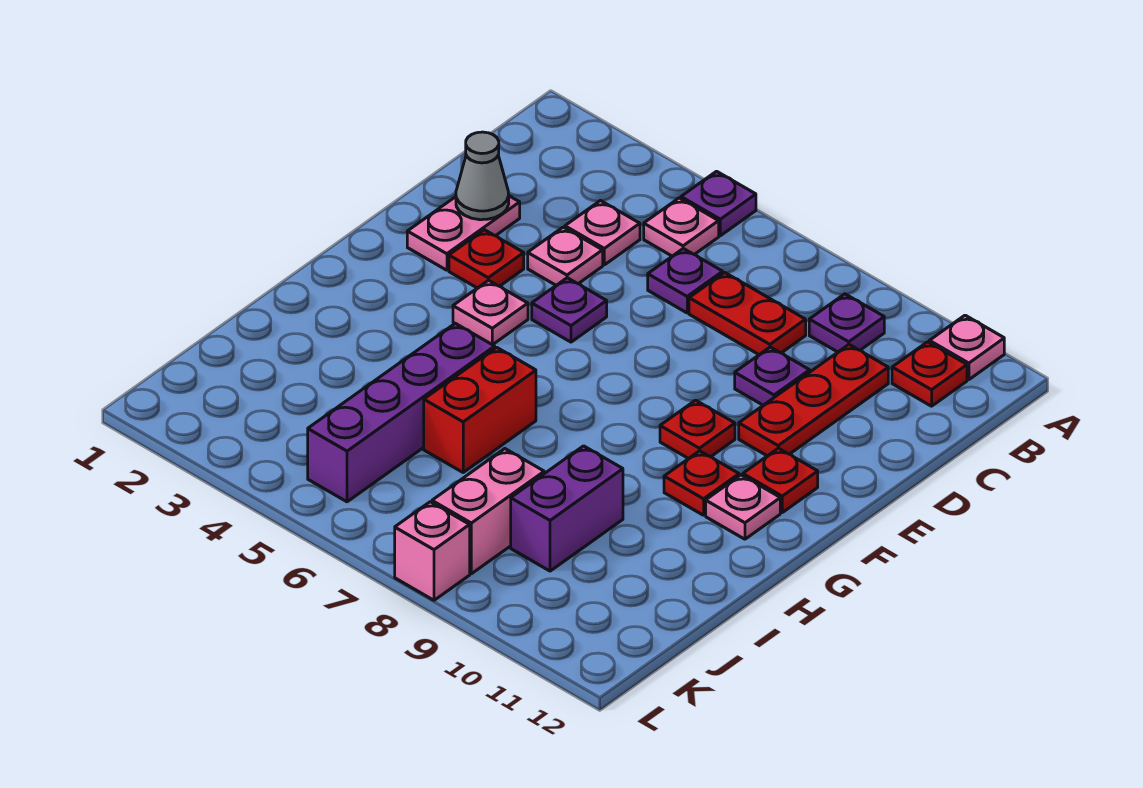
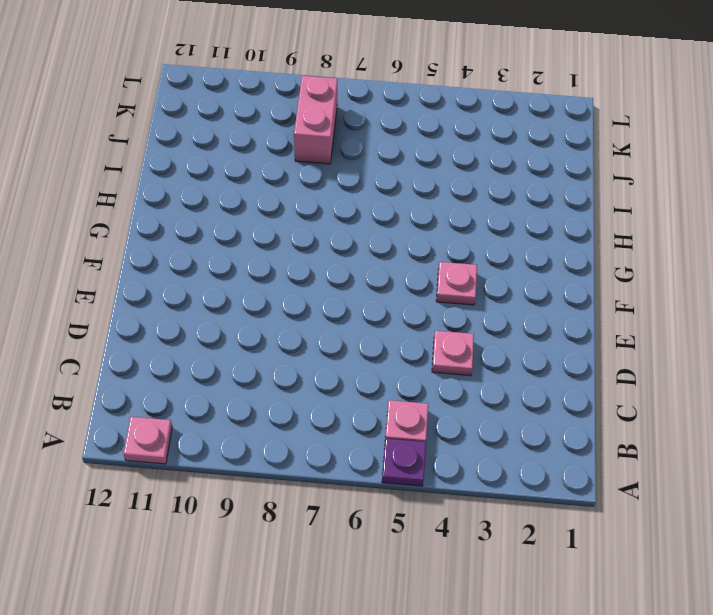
none -> purple 1x1 plate [809,294,884,352]
none -> red 1x1 plate [892,342,967,406]
none -> pink 1x1 plate [565,201,640,265]

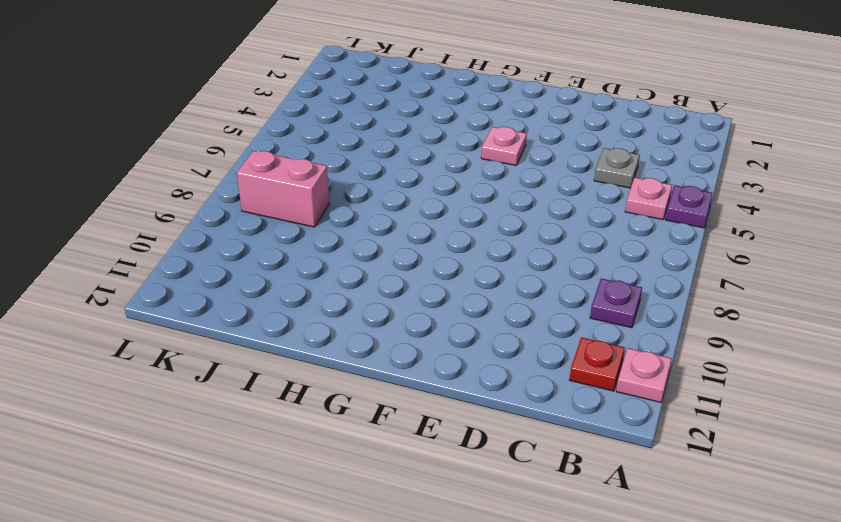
grey 1x1 plate [594,148,640,188] -> pink 1x1 plate [565,201,640,265]
none -> purple 1x1 plate [648,249,723,313]
none -> red 1x2 plate [689,273,806,355]
none -> red 1x3 plate [739,345,888,456]

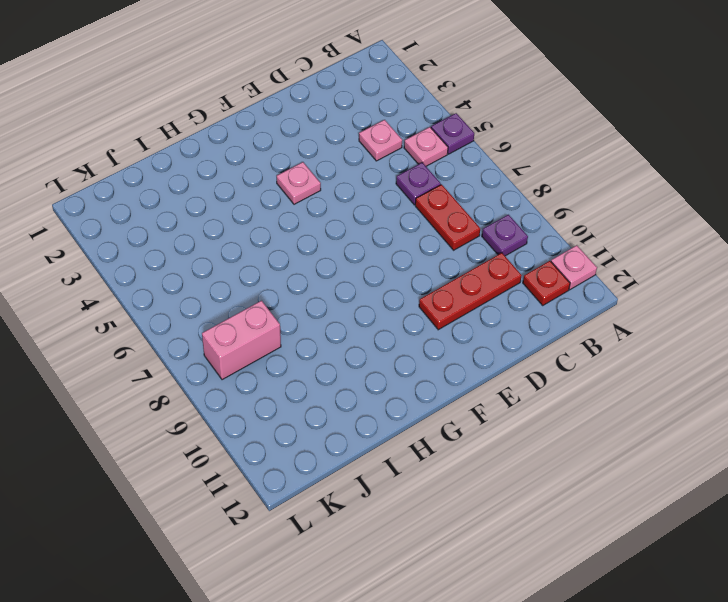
none -> pink 1x2 plate [407,196,520,270]
none -> pink 1x1 plate [528,227,603,285]
none -> purple 1x1 plate [735,347,810,405]

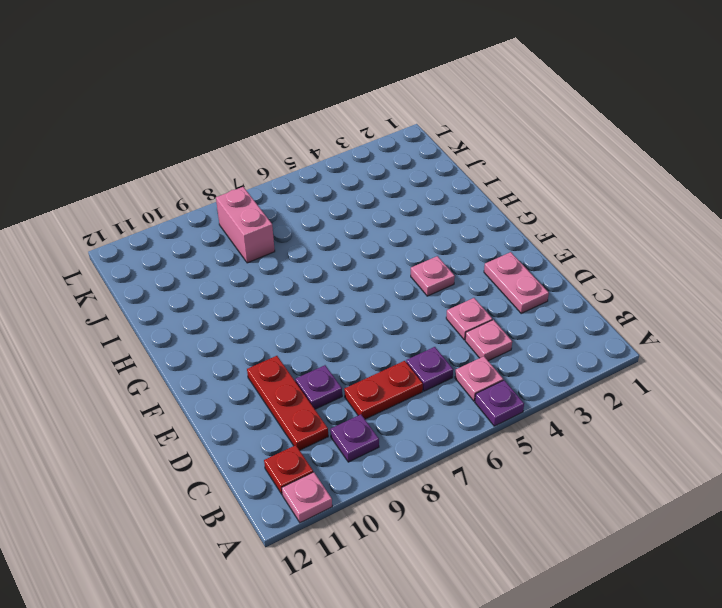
none -> red 1x1 plate [449,230,524,288]
none -> purple 1x1 plate [532,278,607,342]
none -> red 1x1 plate [660,400,735,459]

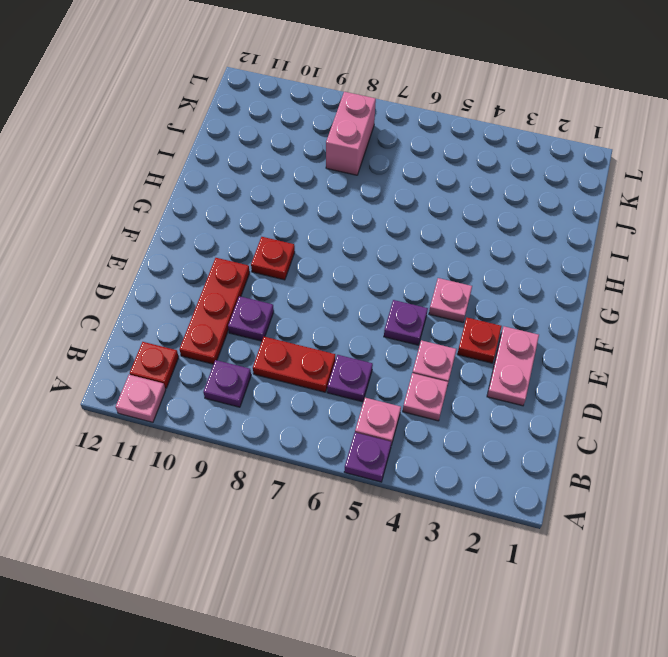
none -> red 1x1 plate [743,448,818,512]
none -> red 1x1 plate [664,451,739,515]
none -> pink 1x1 plate [706,475,780,539]

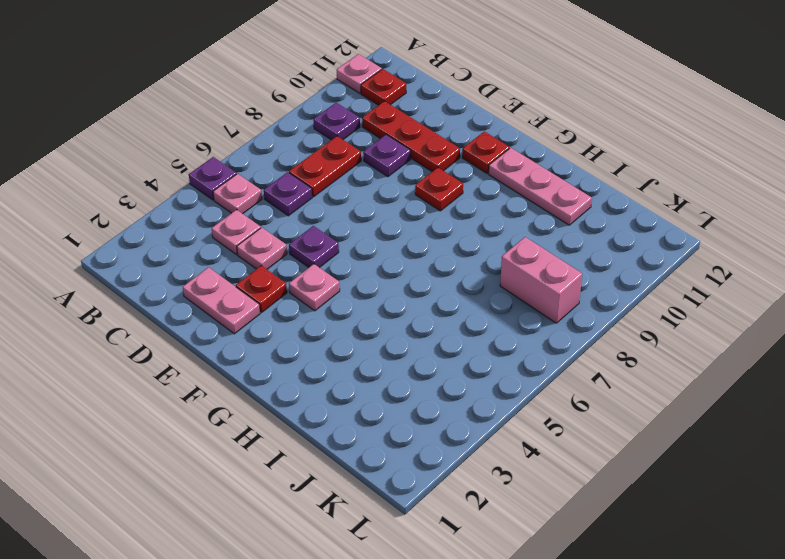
pink 1x3 plate [489,148,592,225] -> pink 1x1 plate [706,475,780,539]
none -> red 1x1 plate [664,451,739,515]
none -> purple 1x4 brick [308,323,495,502]
none -> red 1x2 brick [424,347,536,472]

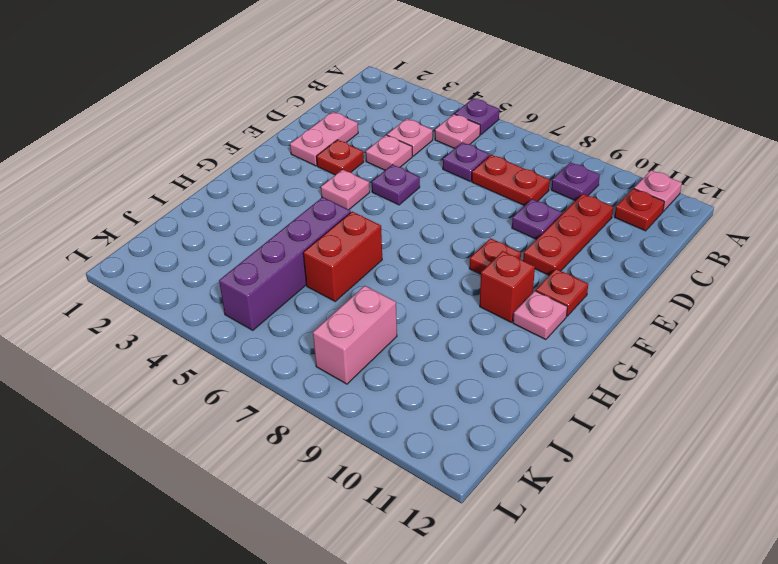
red 1x1 brick [480,251,535,322] -> red 1x1 plate [664,451,739,515]
none -> purple 1x2 brick [511,446,623,571]
none -> pink 1x1 brick [395,502,470,600]
none -> grey 1x1 cone [456,132,509,220]

